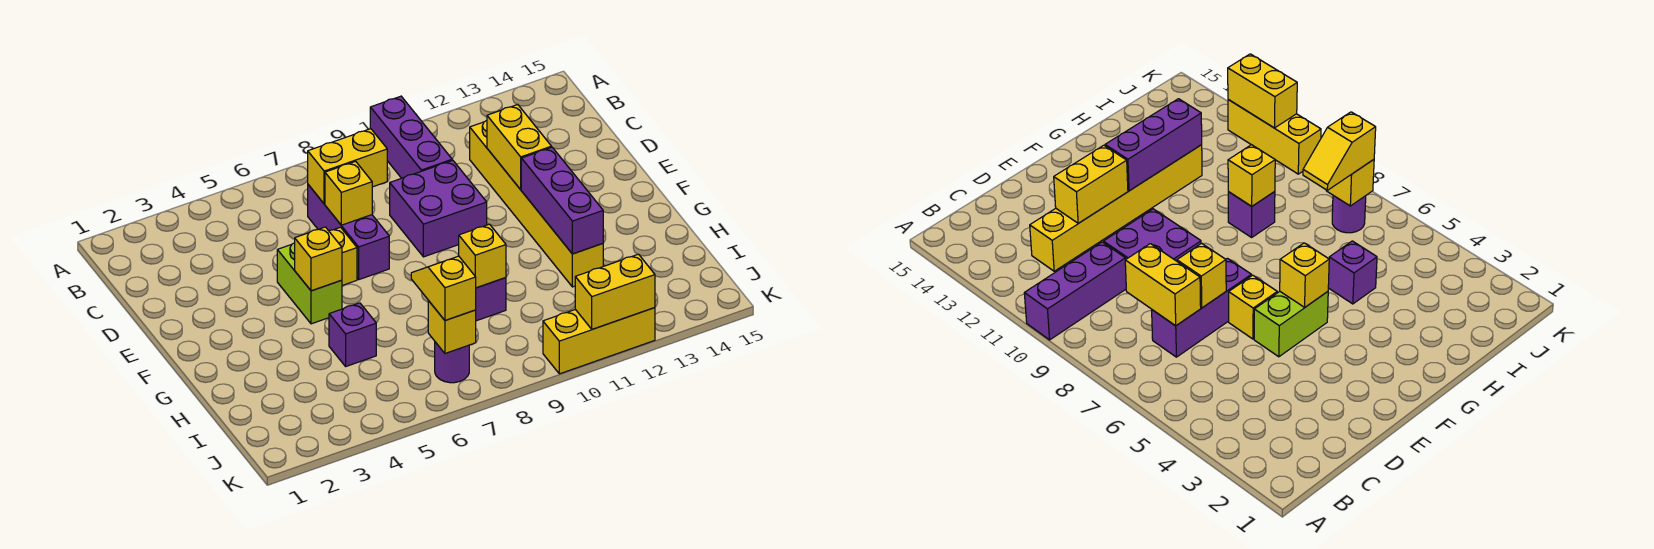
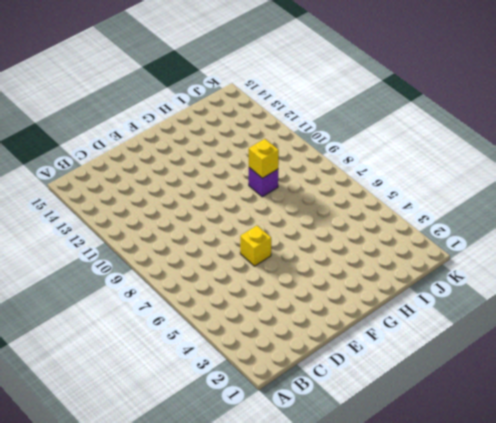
none -> purple 1x3 brick [370,96,452,178]
none -> purple 1x3 brick [308,185,389,279]
none -> yellow 1x6 brick [470,121,603,287]

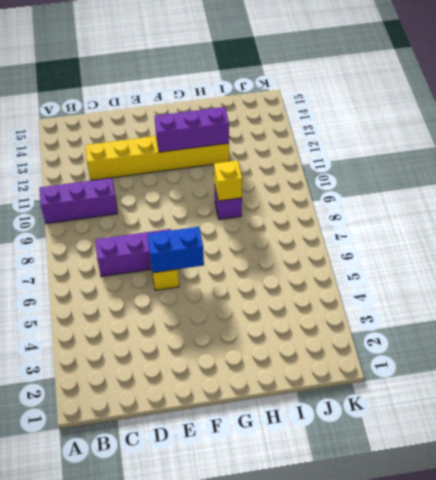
blue 1x2 brick [147,227,204,273] -> none
none -> purple 2x2 brick [390,160,487,257]
none -> lime 1x2 brick [277,243,342,324]
none -> purple 1x1 brick [329,303,376,366]

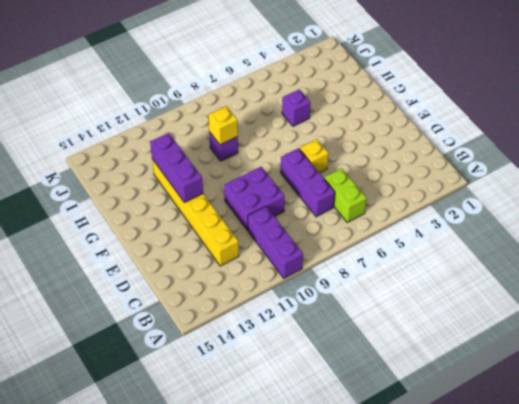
lime 1x2 brick [324,168,367,222] -> lime 1x2 brick moved to [277,243,342,324]
none -> purple 1x1 round brick [435,342,469,383]
none -> yellow 1x3 brick [543,308,655,374]
none -> yellow 1x2 brick [308,129,387,204]

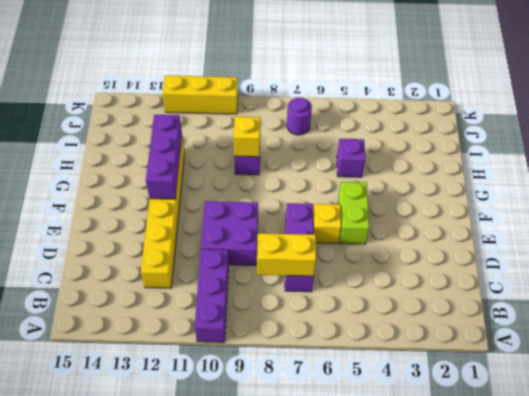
none -> yellow 1x1 brick [325,161,372,225]
none -> yellow 1x2 brick [487,105,552,190]
none -> yellow 1x1 brick [295,227,342,291]

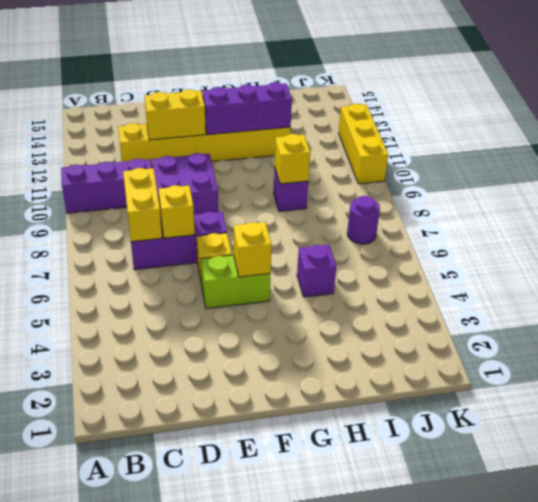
none -> yellow 1x1 brick [428,301,476,353]
none -> yellow 1x2 brick [575,254,655,329]
none -> yellow 1x2 slope [411,256,476,320]

